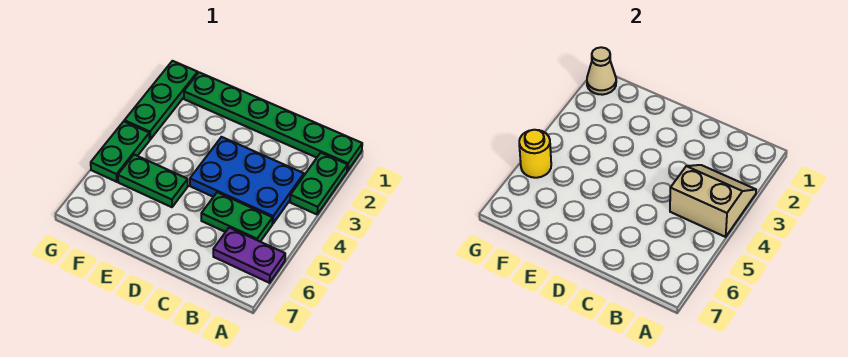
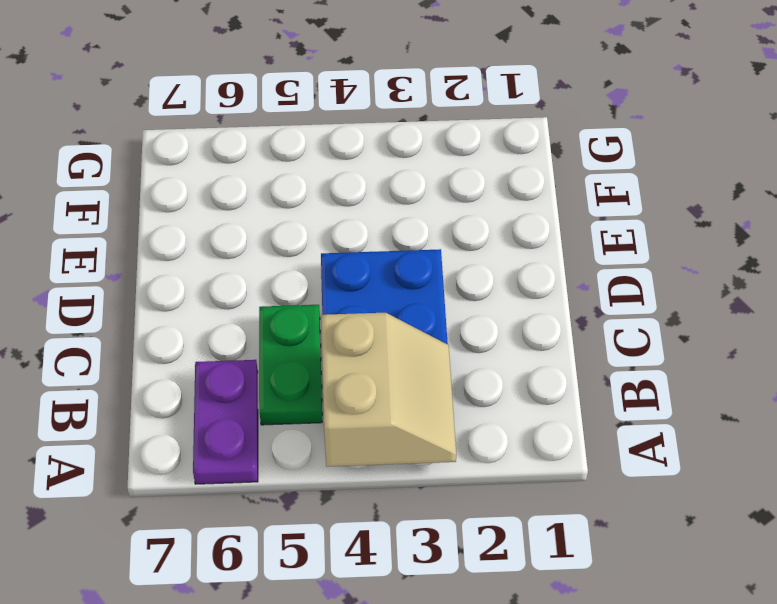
none -> green 1x6 plate [184,72,362,171]
none -> green 1x2 plate [290,153,347,214]

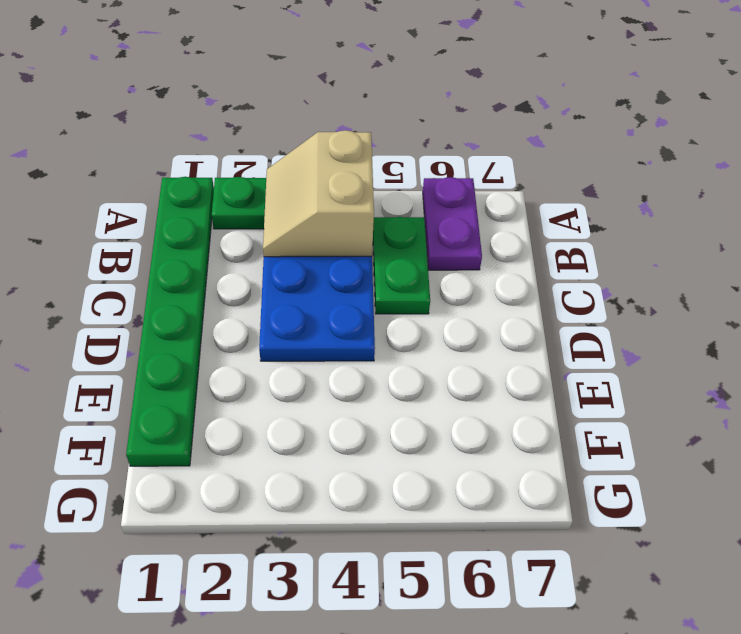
none -> green 1x2 plate [118,155,188,207]
none -> green 1x3 plate [124,61,198,139]

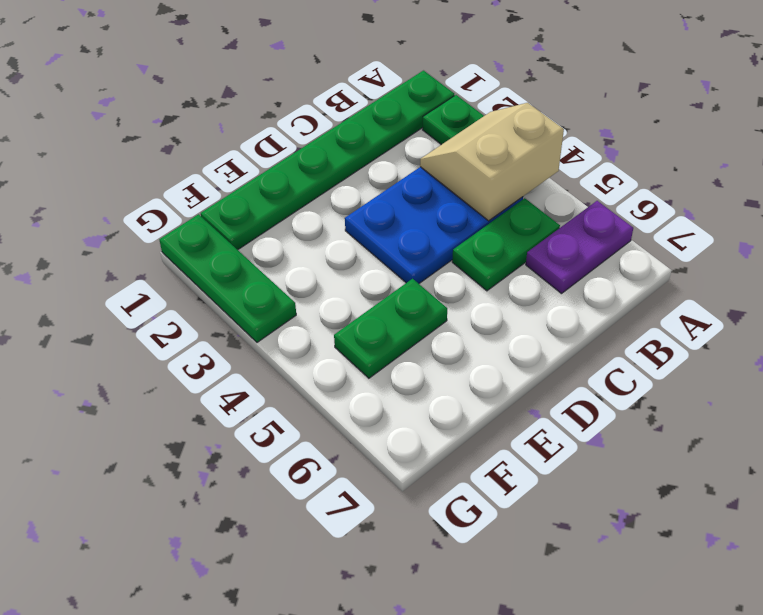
none -> green 1x2 plate [91,121,150,182]
none -> tan 1x1 cone [587,47,616,95]

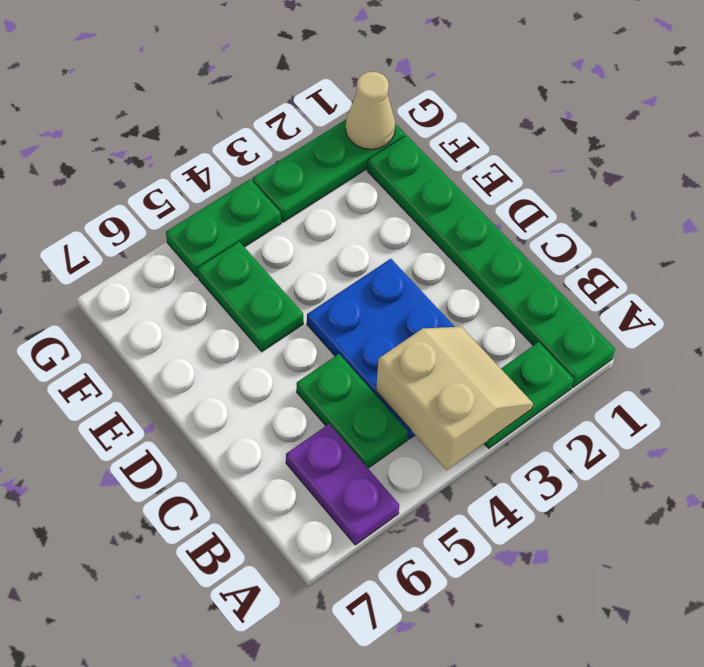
none -> yellow 1x1 round brick [519,130,551,178]

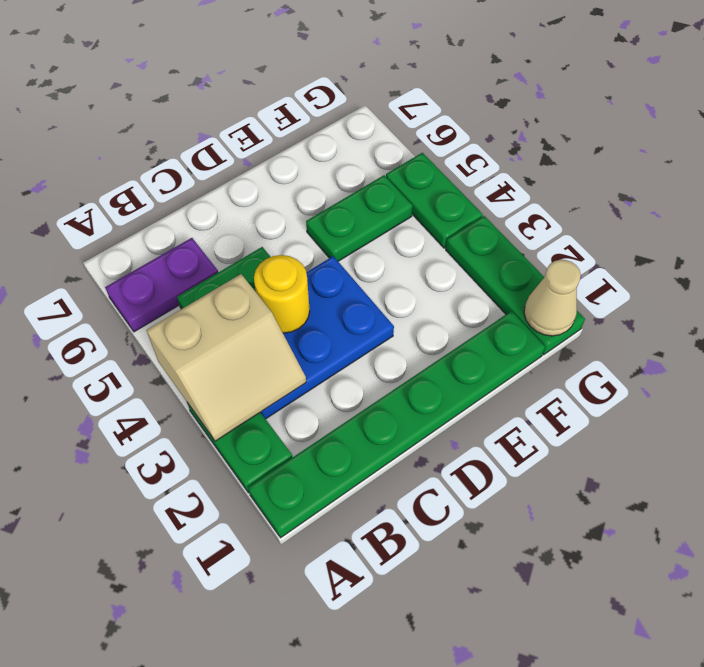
yellow 1x1 round brick [254,255,310,333] -> yellow 1x1 round brick moved to [519,130,551,178]

